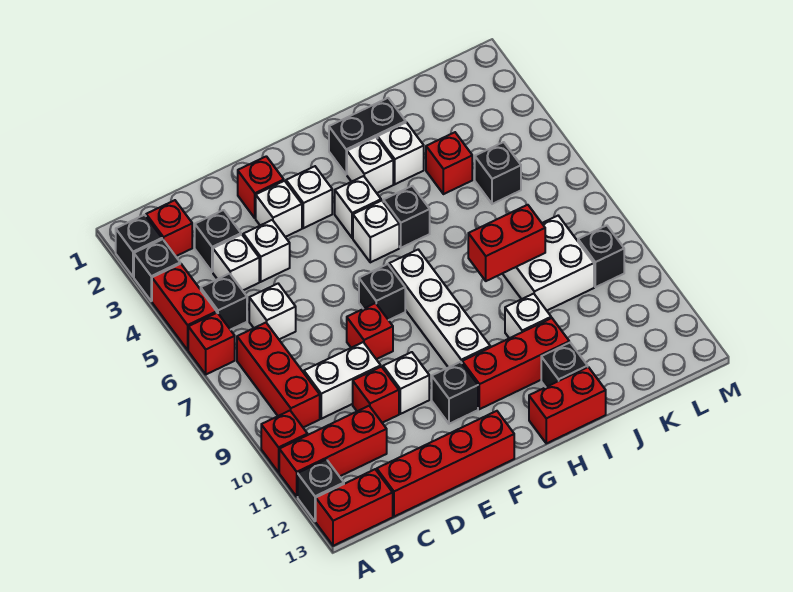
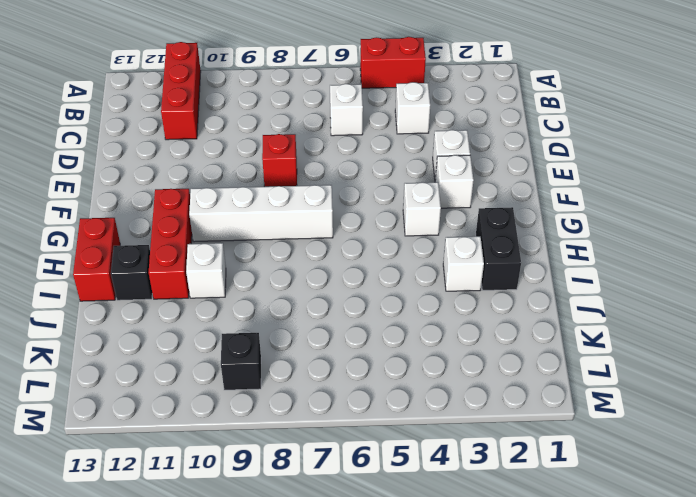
none -> black 1x1 brick [116,215,162,277]
none -> black 1x1 brick [134,239,180,301]
none -> red 1x1 brick [188,313,235,374]
none -> red 1x1 brick [261,411,308,472]

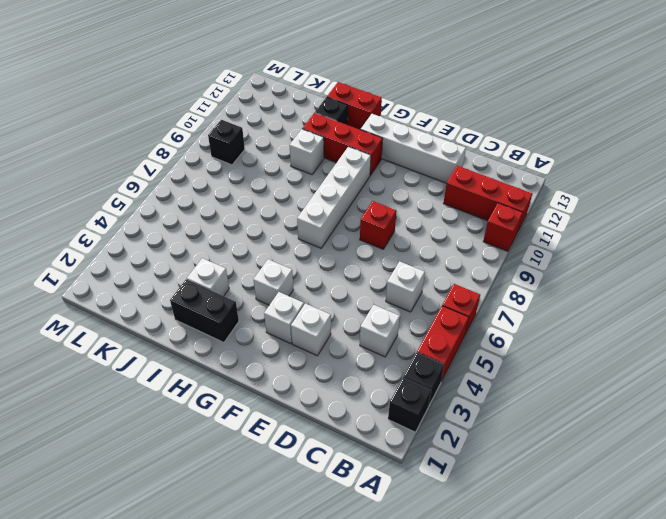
white 1x4 brick [361,114,466,183] -> none
none -> black 1x1 brick [298,459,344,521]
none -> red 1x2 brick [316,469,393,546]
none -> red 1x1 brick [146,200,192,256]
none -> black 1x1 brick [201,274,247,330]

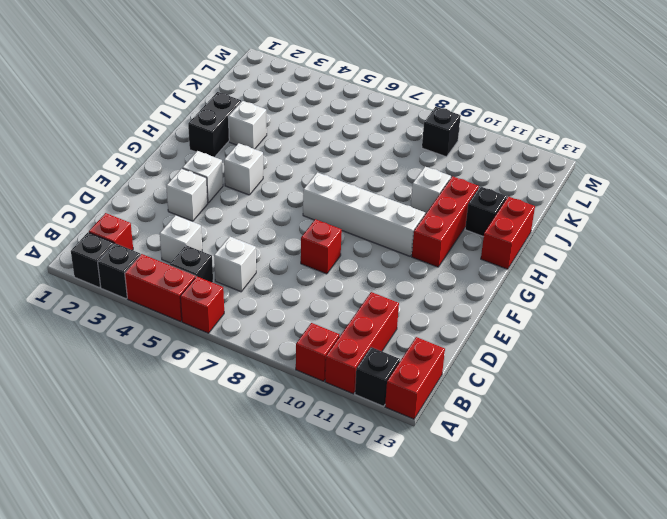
none -> red 1x3 brick [237,323,320,427]
none -> black 1x1 brick [195,210,241,272]
none -> white 1x2 brick [304,342,381,419]
none -> red 1x4 brick [377,411,514,517]

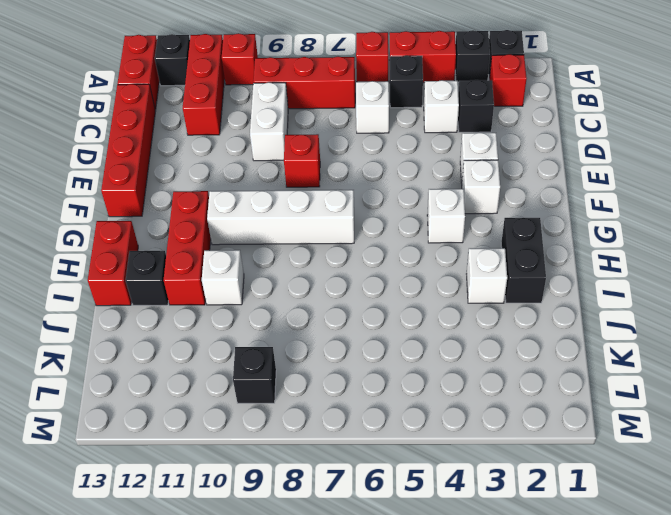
none -> white 1x1 brick [243,220,290,282]
none -> red 1x1 brick [353,367,399,423]
none -> red 1x1 brick [238,156,284,218]
none -> white 1x1 brick [383,352,429,414]

